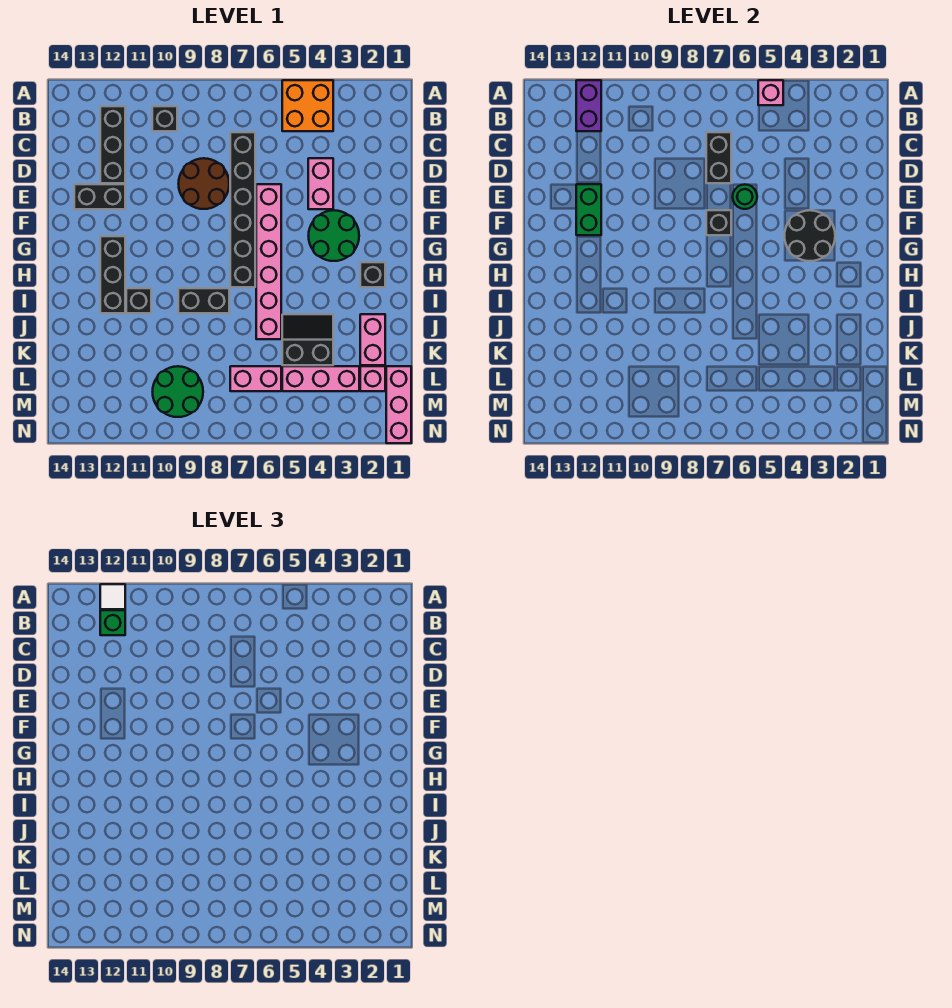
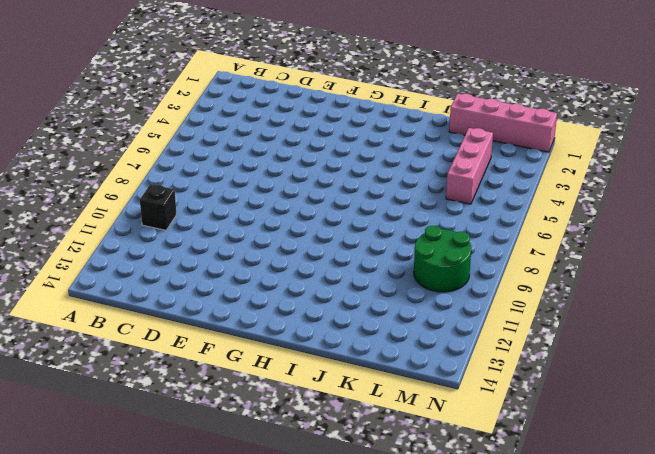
pink 1x4 brick [449,94,557,152] -> pink 1x3 brick [386,366,411,443]
none -> orange 2x2 brick [282,80,333,131]
none -> black 1x3 brick [100,106,125,183]
none -> black 1x6 brick [230,132,255,287]

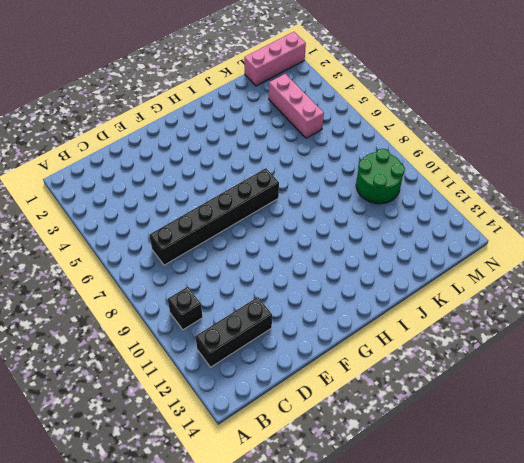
none -> orange 2x2 brick [282,80,333,131]
none -> pink 1x2 brick [308,158,333,209]
none -> brown 2x2 round brick [179,158,229,209]

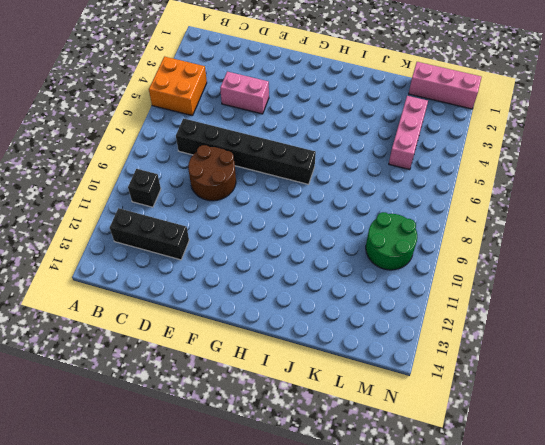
none -> pink 1x6 brick [256,184,281,339]
none -> black 1x2 brick [74,184,125,209]
none -> green 2x2 round brick [309,210,359,261]

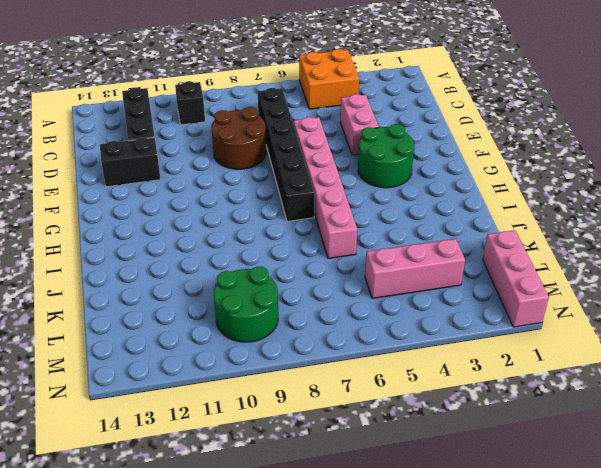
none -> black 1x3 brick [100,236,125,313]
none -> black 1x1 brick [360,262,385,287]
none -> black 1x2 brick [178,288,229,313]

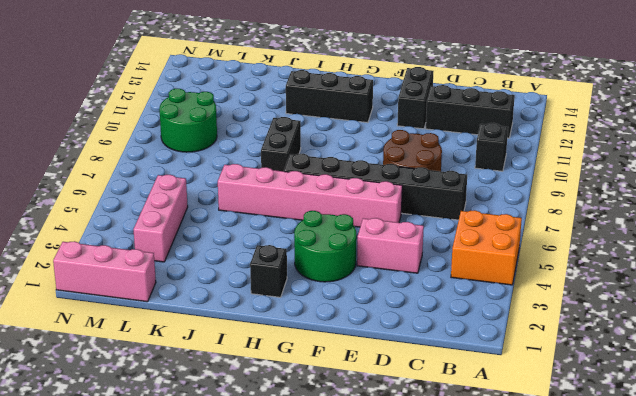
none -> black 1x1 brick [126,288,151,313]
none -> pink 1x2 brick [360,314,385,365]
none -> black 2x2 slope [282,314,333,365]

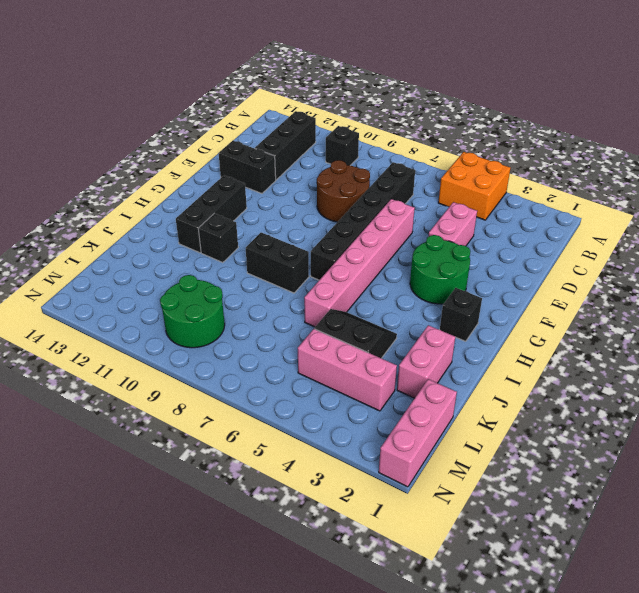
none -> pink 1x1 brick [360,366,385,391]
none -> pink 1x2 brick [230,366,281,391]
none -> pink 1x1 brick [758,80,783,105]

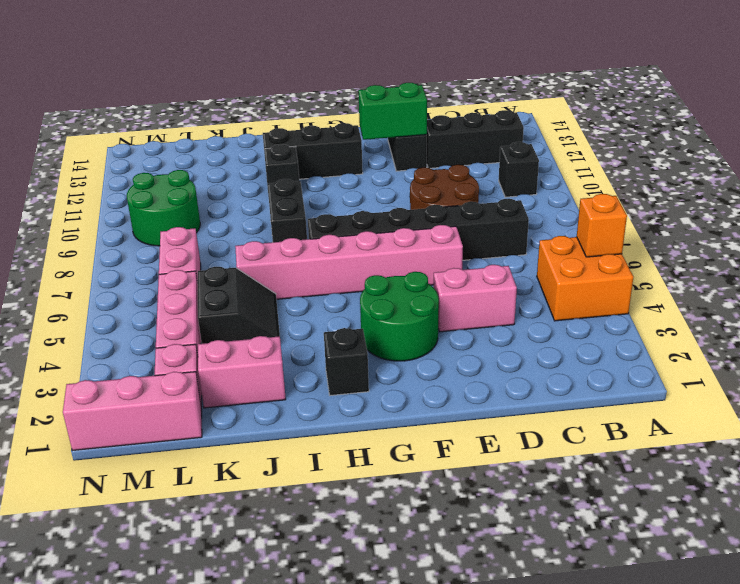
orange 1x1 brick [577,194,627,257] -> pink 1x1 brick [758,80,783,105]
none -> purple 1x2 brick [576,80,601,131]
none -> black 1x2 brick [706,132,731,183]
none -> green 1x1 round brick [733,184,757,209]

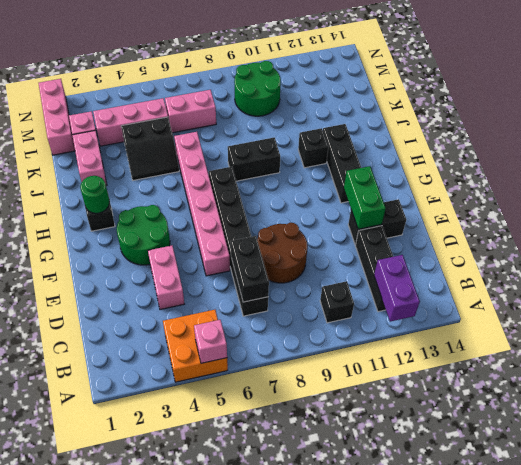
green 1x1 round brick [80,176,109,213] -> green 1x1 round brick moved to [733,184,757,209]
none -> black 2x2 round brick [785,210,835,261]
none -> black 1x1 brick [706,210,731,235]
none -> white 1x1 tile [100,584,125,609]

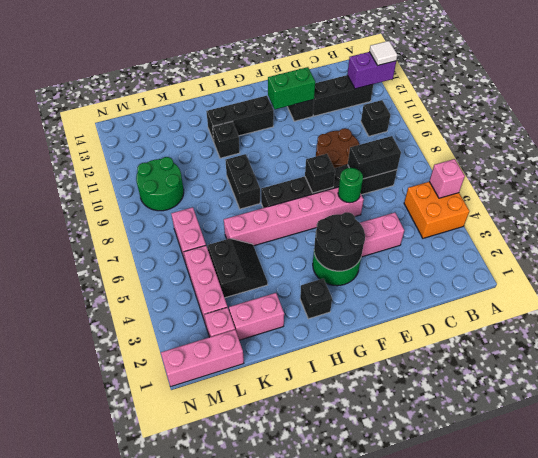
none -> green 1x1 brick [100,610,125,635]

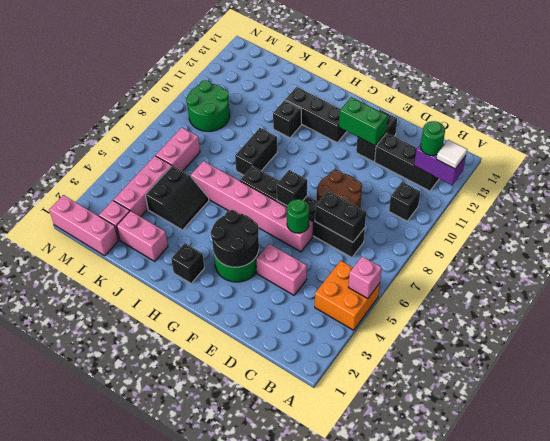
green 1x1 round brick [421,121,445,155] -> green 1x1 brick [100,610,125,635]

